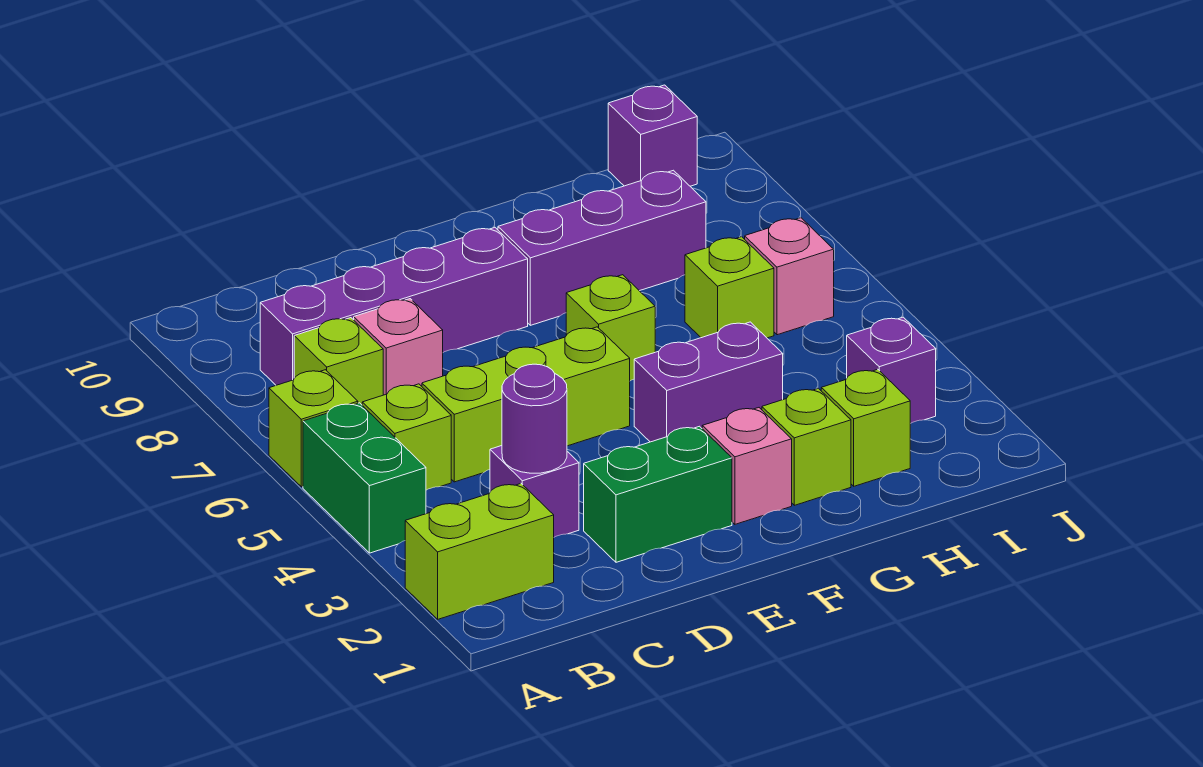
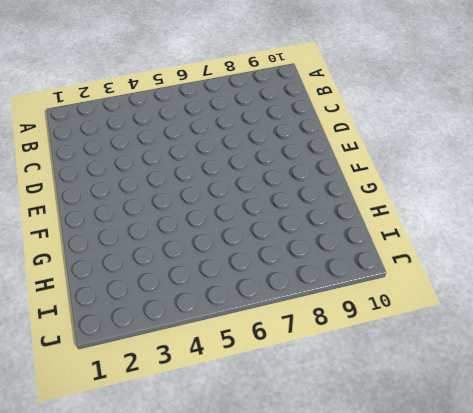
none -> lime 1x2 brick [405,484,554,619]
none -> green 1x2 brick [303,403,426,553]
none -> lime 1x1 brick [269,370,358,487]

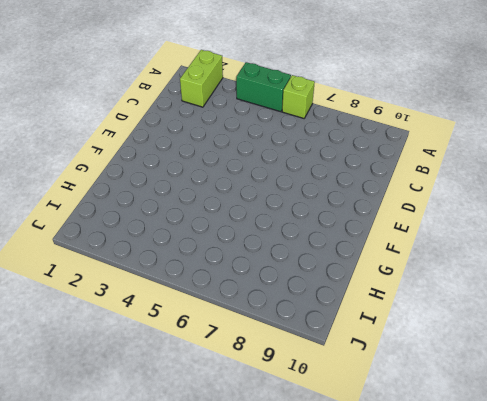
none -> lime 1x1 brick [362,384,451,490]
none -> lime 1x1 brick [294,318,383,405]
none -> purple 1x4 brick [260,228,528,385]

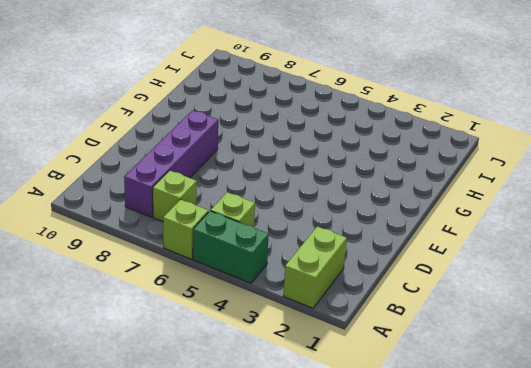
none -> purple 1x1 brick [490,446,579,537]
none -> lime 1x3 brick [422,327,630,482]
none -> pink 1x1 brick [354,299,443,395]

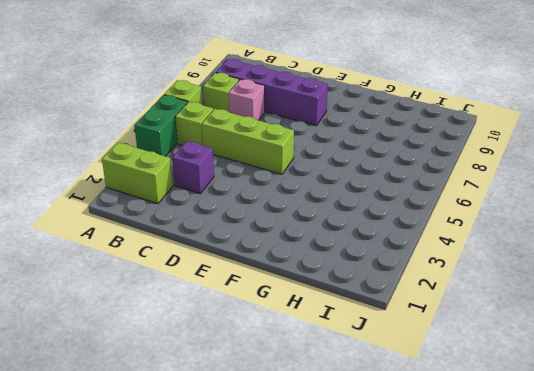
none -> green 1x2 brick [584,426,732,562]
none -> pink 1x1 brick [702,408,792,524]
none -> purple 1x2 brick [634,322,783,442]

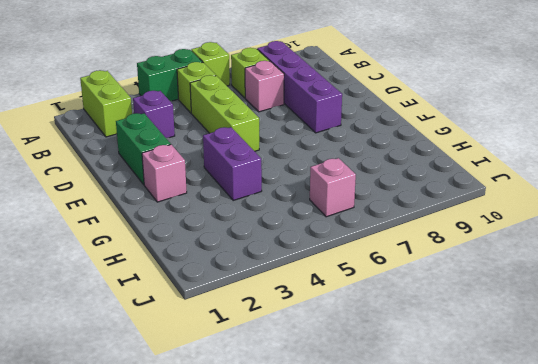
none -> lime 1x1 brick [566,275,655,381]
none -> purple 1x3 brick [498,170,706,325]
none -> lime 1x1 brick [762,388,851,505]

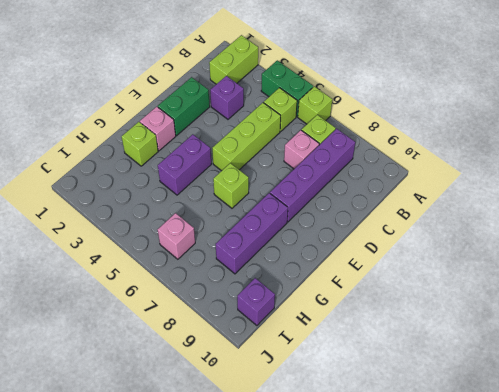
none -> lime 1x1 brick [821,369,910,486]
none -> lime 1x1 brick [685,237,774,338]
none -> purple 1x1 brick [847,317,936,424]

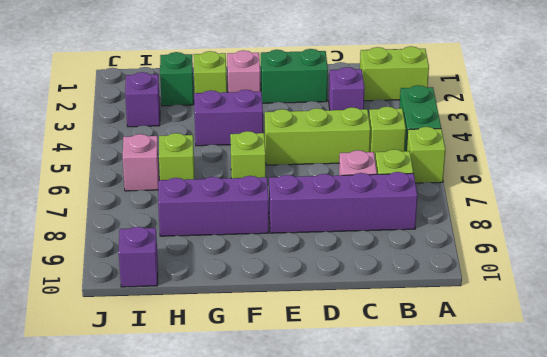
green 1x1 brick [160,52,194,106] -> lime 1x1 brick [821,369,910,486]
none -> purple 1x1 round brick [502,364,567,473]

